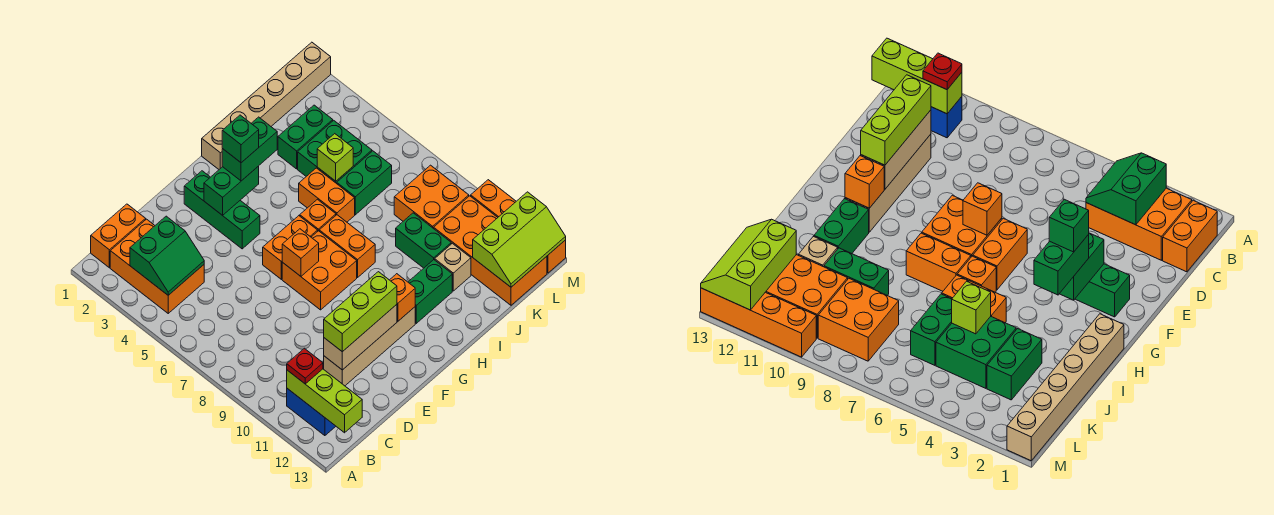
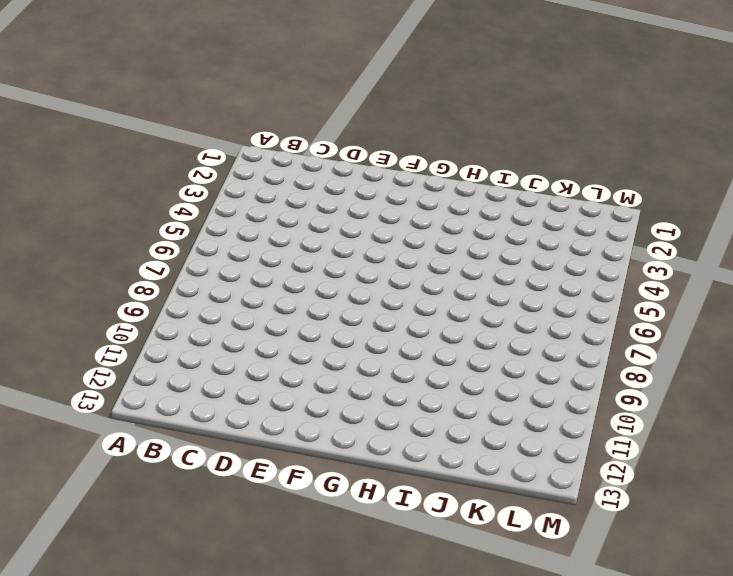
none -> orange 1x2 brick [91,204,146,268]
none -> orange 2x3 brick [110,219,204,313]
none -> blue 1x2 brick [287,389,336,436]
none -> tan 1x4 brick [324,307,415,386]

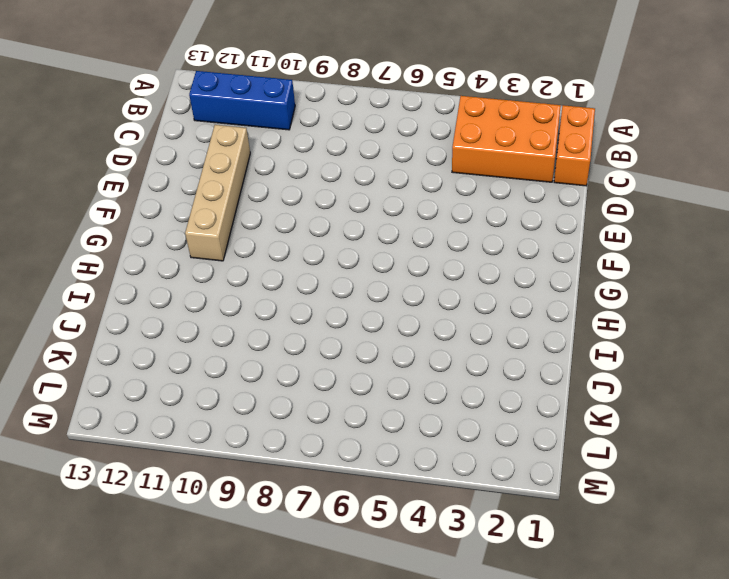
blue 1x3 brick [189,71,295,130] -> blue 1x2 brick [287,389,336,436]
none -> green 1x3 brick [184,171,260,249]
none -> orange 1x2 brick [263,216,318,279]
none -> orange 2x2 brick [282,231,357,310]
none -> tan 1x6 brick [202,42,331,169]

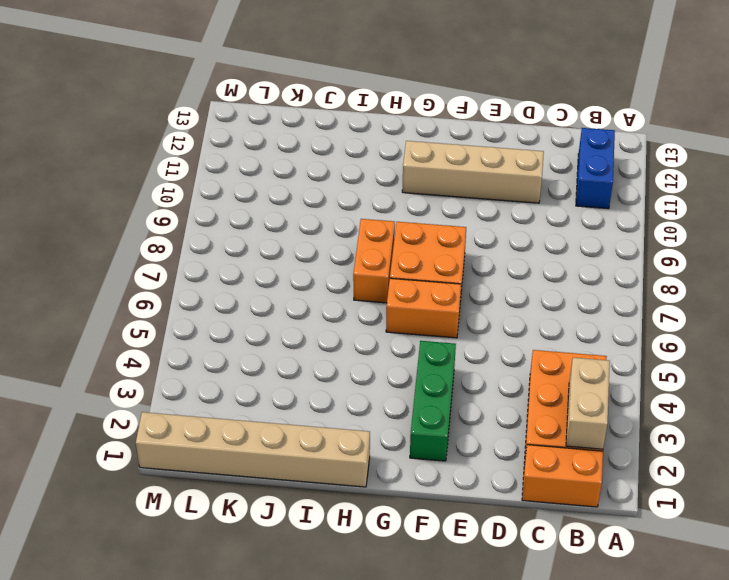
tan 1x2 brick [566,358,610,449] -> green 2x2 slope [130,216,204,295]
none -> orange 1x1 brick [300,199,336,231]
none -> green 1x2 brick [408,260,452,323]
none -> orange 1x2 brick [299,168,355,222]
none -> green 1x2 brick [278,105,333,169]

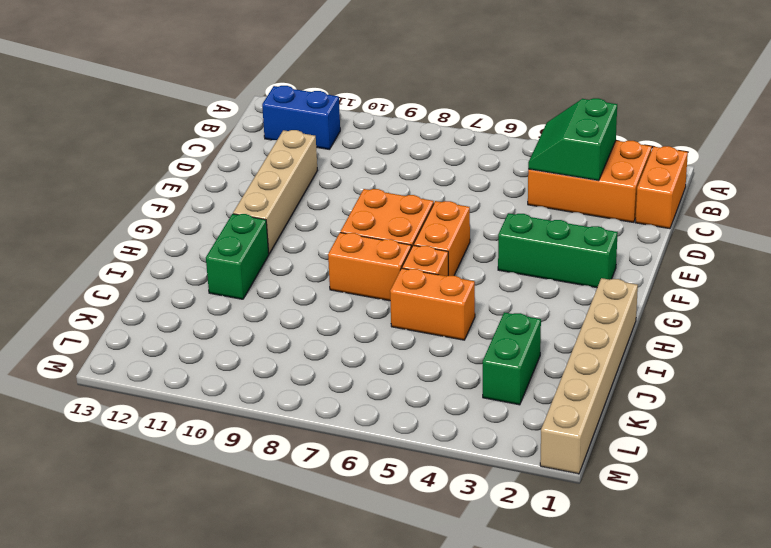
none -> green 2x2 brick [298,120,372,184]
none -> green 1x2 brick [337,151,392,215]
none -> green 1x2 brick [396,213,451,268]
none -> tan 1x1 brick [435,243,471,291]

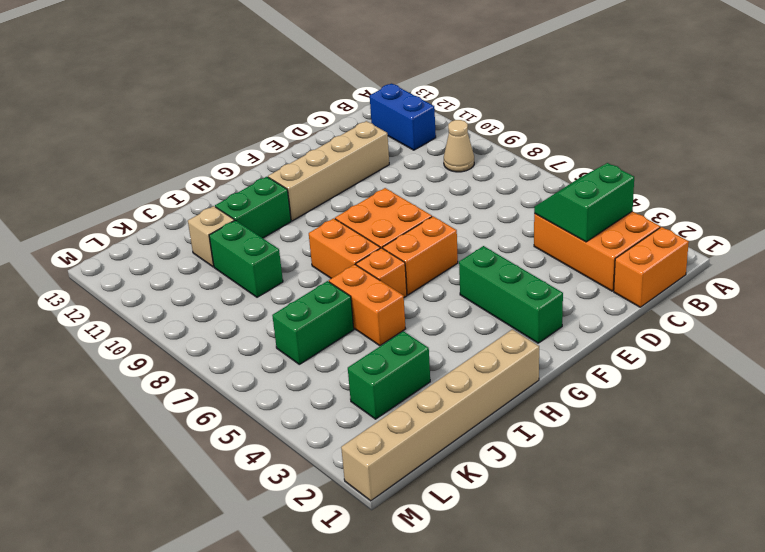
tan 1x1 cone [444,120,474,172] -> none
none -> green 2x2 brick [298,120,372,184]
none -> orange 2x2 brick [394,165,469,229]
none -> orange 2x4 brick [434,196,547,305]
none -> orange 1x4 brick [471,180,566,273]

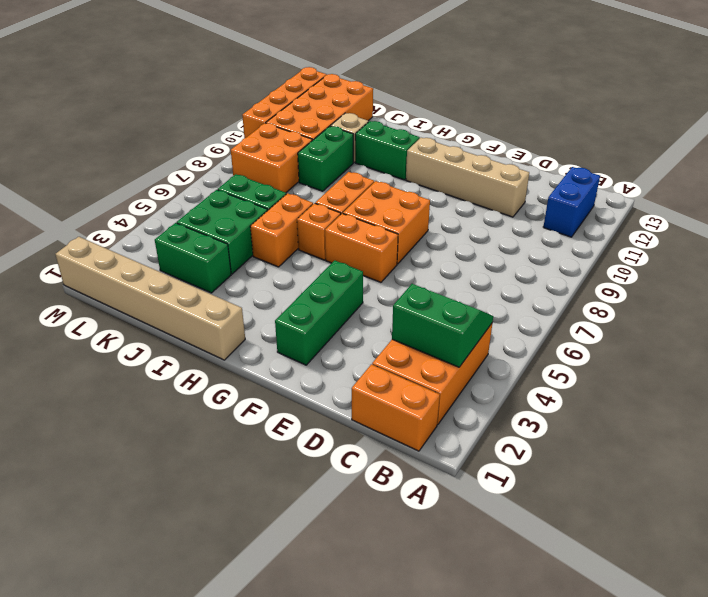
none -> lime 1x3 brick [287,369,362,433]
none -> tan 1x3 brick [324,305,397,370]
none -> green 1x2 brick [204,166,259,215]
none -> orange 1x1 brick [282,229,319,276]

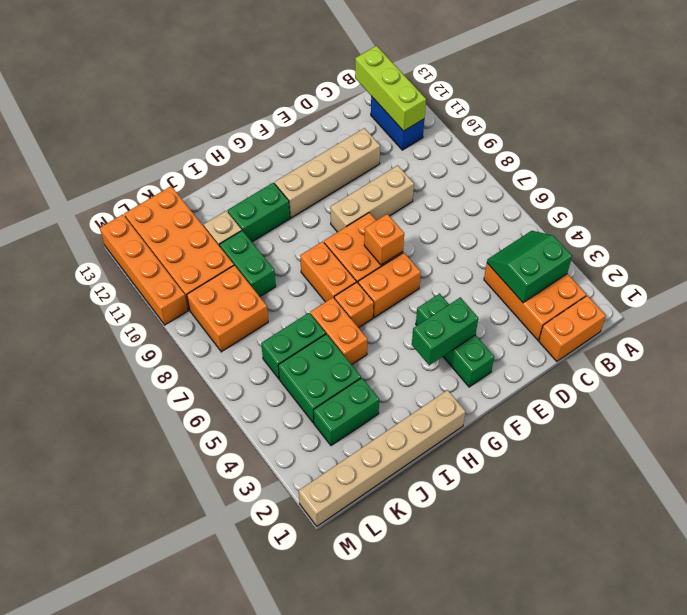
tan 1x3 brick [331,165,414,232] -> tan 1x3 brick moved to [324,305,397,370]
none -> orange 1x1 brick [390,274,415,321]
none -> lime 1x1 brick [317,134,353,181]
none -> lime 2x3 slope [473,192,566,287]
none -> red 1x1 plate [287,348,323,384]

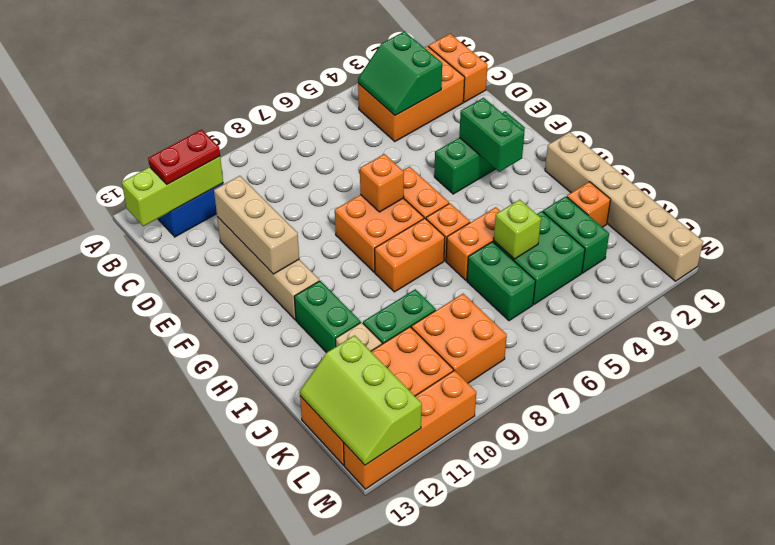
red 1x2 plate [148,130,220,184] -> red 1x1 plate [287,348,323,384]
orange 1x1 brick [567,182,611,227] -> orange 1x1 brick moved to [390,274,415,321]
none -> lime 1x3 brick [324,272,397,352]
none -> green 1x2 brick [222,117,277,181]
none -> green 1x1 brick [222,115,259,163]

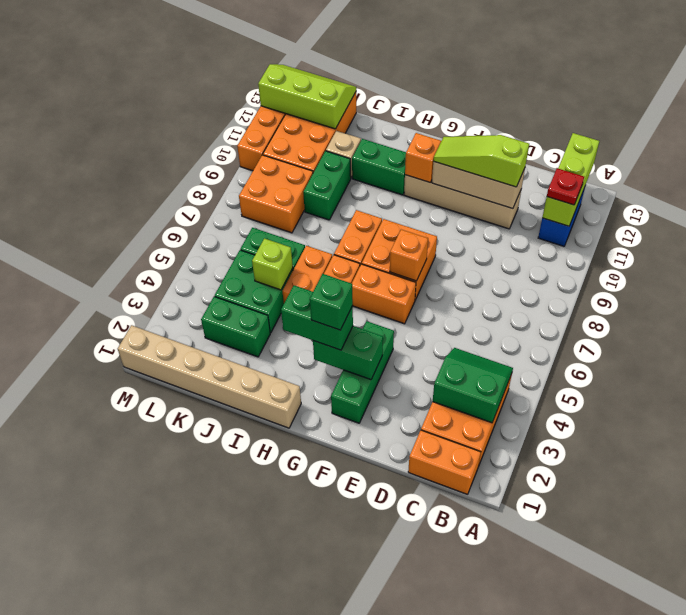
lime 1x3 slope [434,135,529,187] -> lime 1x3 brick [324,272,397,352]

